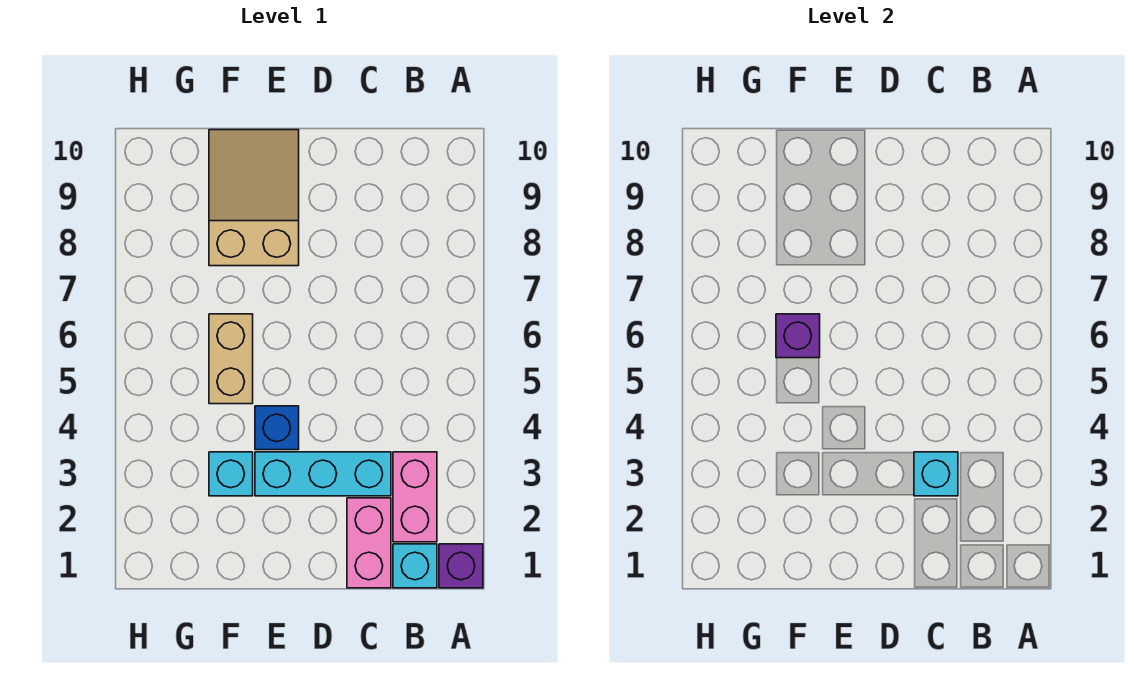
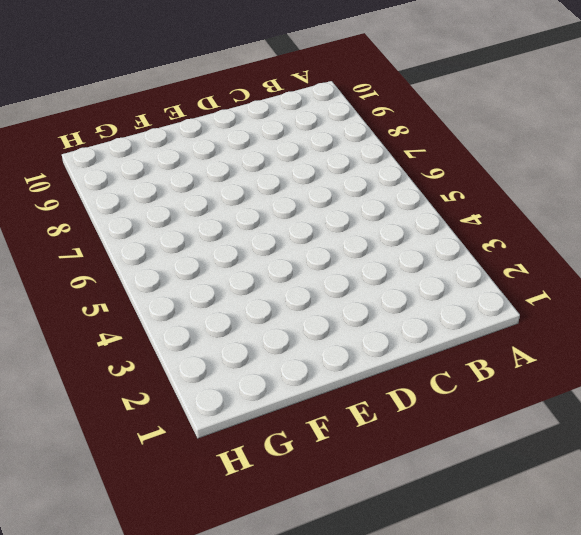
none -> purple 1x1 brick [439,544,483,588]
none -> cyan 1x1 brick [393,544,437,588]

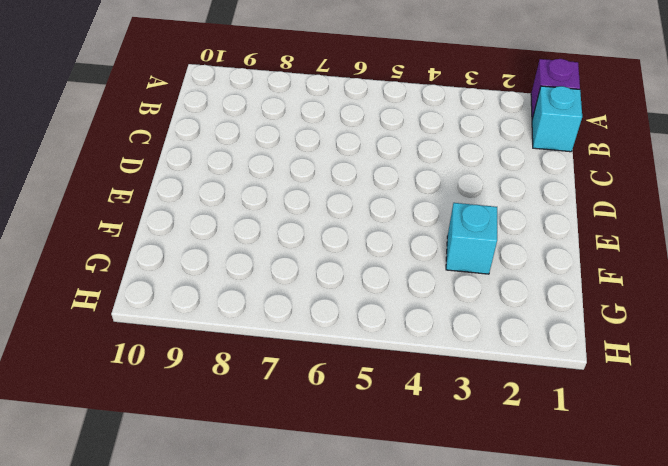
none -> pink 1x2 brick [393,452,437,542]
none -> pink 1x2 brick [347,498,391,588]

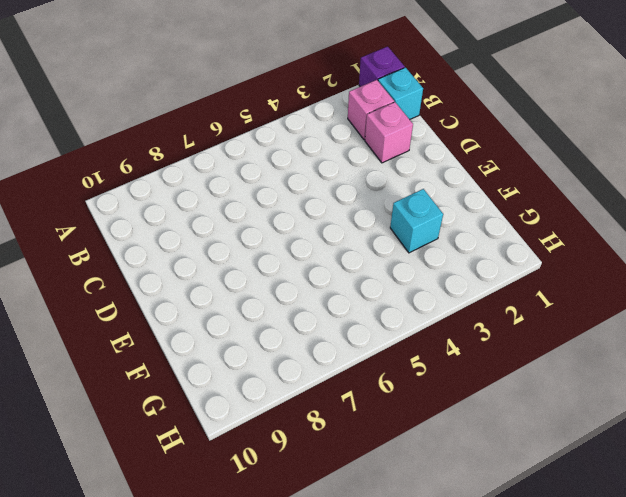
pink 1x1 brick [348,80,394,140] -> pink 1x2 brick [393,452,437,542]
pink 1x1 brick [365,102,413,163] -> pink 1x2 brick [347,498,391,588]
none -> cyan 1x3 brick [255,452,391,496]
none -> blue 1x1 brick [255,406,299,450]

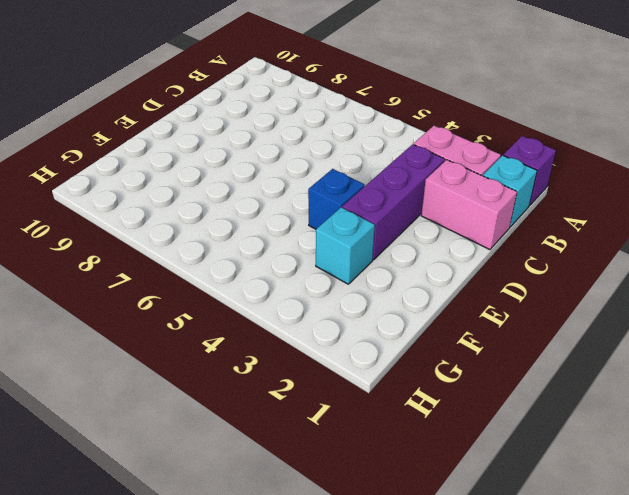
purple 1x3 brick [342,144,445,260] -> cyan 1x3 brick [255,452,391,496]
none -> tan 2x3 slope [209,130,299,266]
none -> tan 1x2 brick [209,314,253,404]

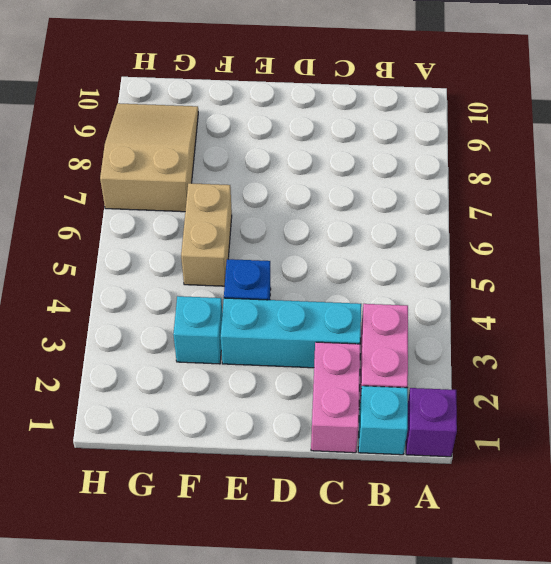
tan 2x3 slope [100,103,198,212] -> tan 2x3 slope moved to [209,130,299,266]
none -> cyan 1x1 brick [914,452,958,496]
none -> purple 1x1 brick [776,314,820,358]

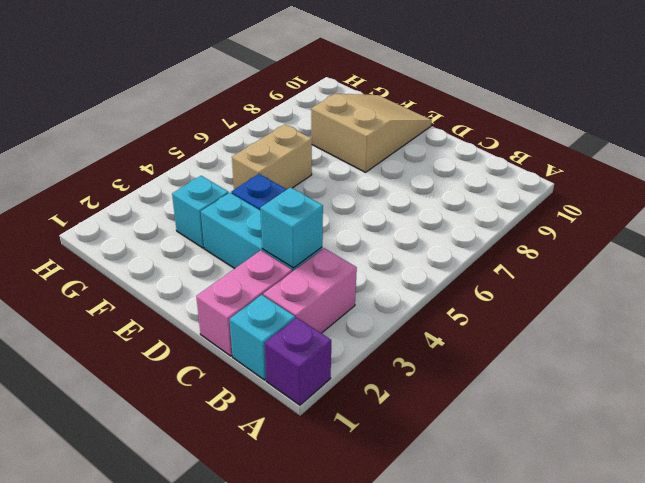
none -> purple 1x1 brick [776,314,820,358]

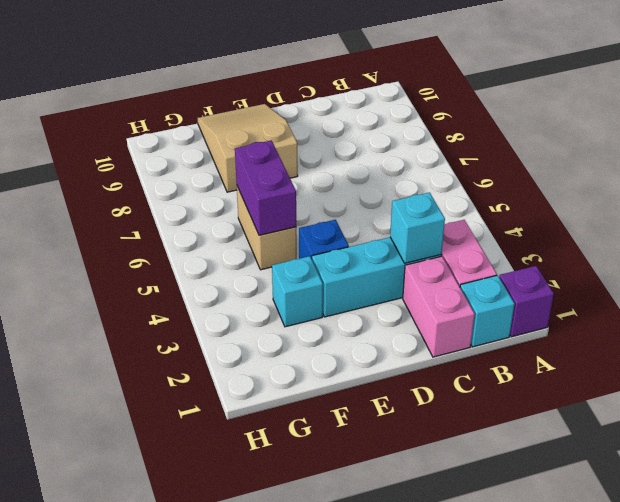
purple 1x2 brick [235,140,296,235] -> purple 1x1 brick [776,314,820,358]

